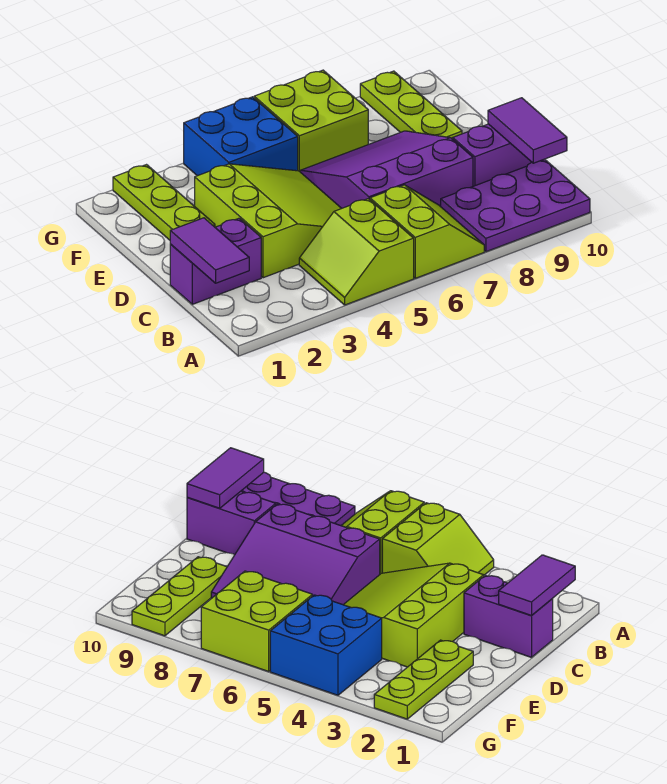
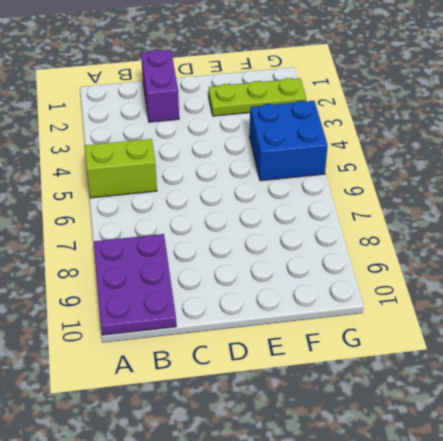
none -> lime 2x2 slope [370,185,484,278]
none -> lime 3x3 slope [195,164,342,278]
none -> purple 3x3 slope [301,131,473,208]

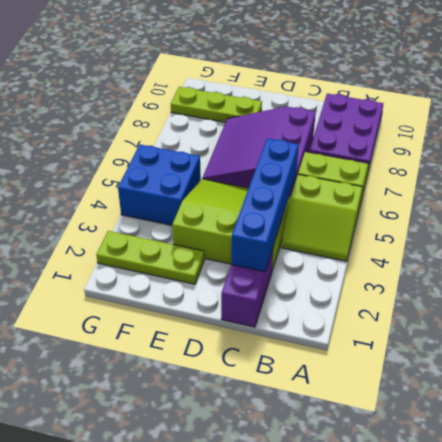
blue 1x4 brick [231,138,299,272] -> none
none -> purple 1x2 brick [453,124,542,186]
none -> lime 2x2 brick [254,70,368,172]
none -> purple 1x2 tile [170,218,249,283]

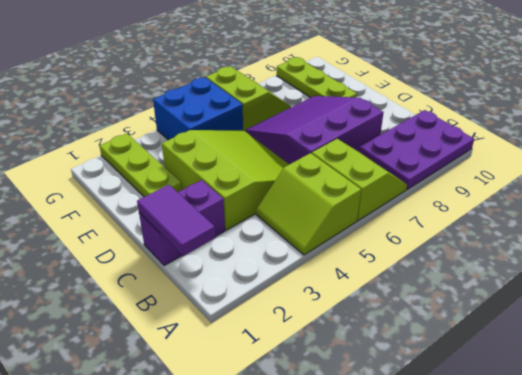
lime 2x2 slope [206,66,291,131] -> lime 2x2 brick [254,70,368,172]
none -> purple 1x2 brick [453,124,542,186]
none -> purple 1x2 tile [488,98,567,163]

